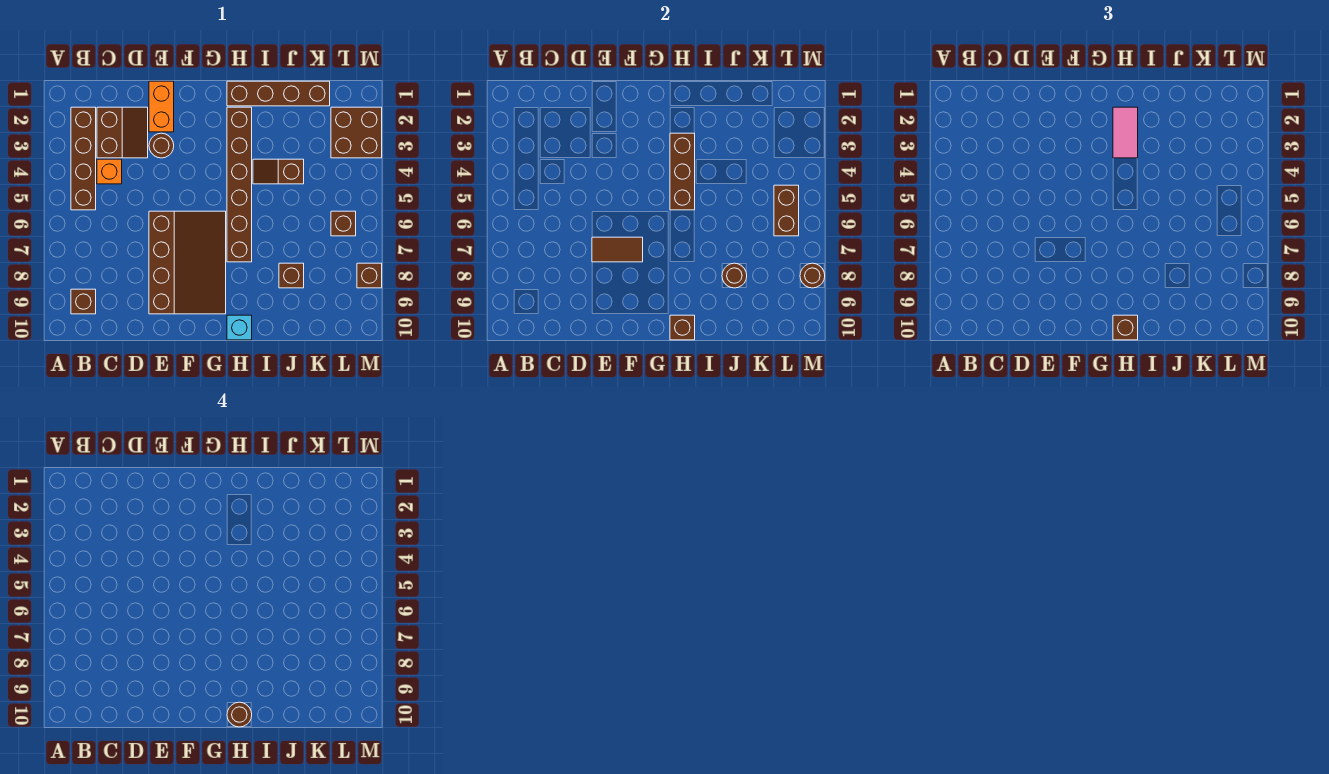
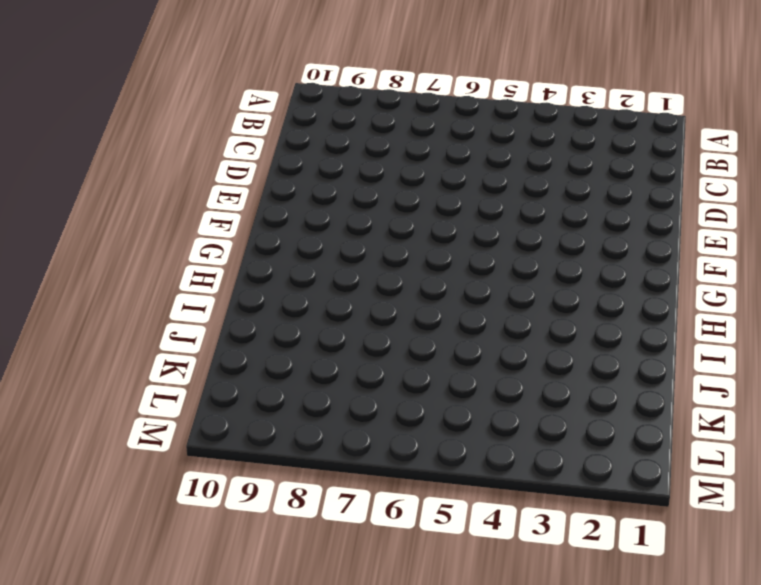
none -> brown 1x4 brick [71,107,96,210]
none -> brown 1x1 brick [71,289,96,314]
none -> brown 2x2 slope [97,107,148,158]

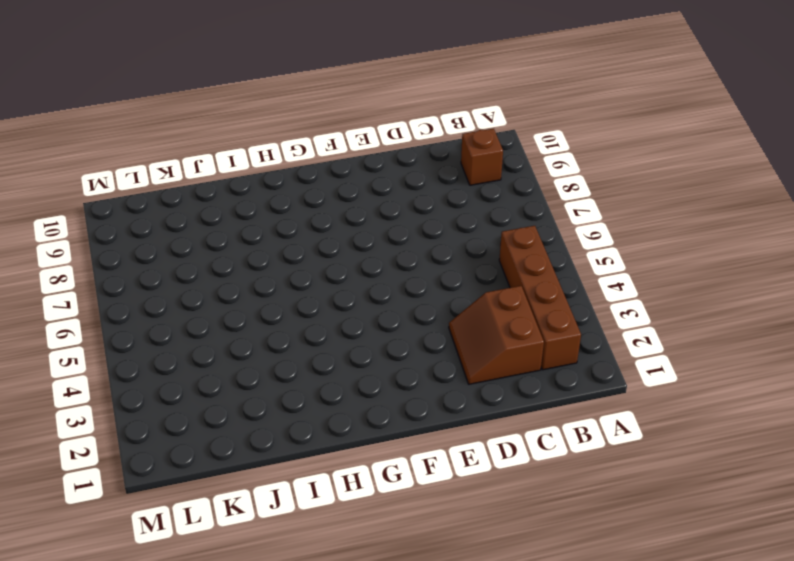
none -> orange 1x1 brick [97,159,122,184]
none -> orange 1x2 brick [149,81,174,132]
none -> brown 1x1 round brick [149,133,174,158]

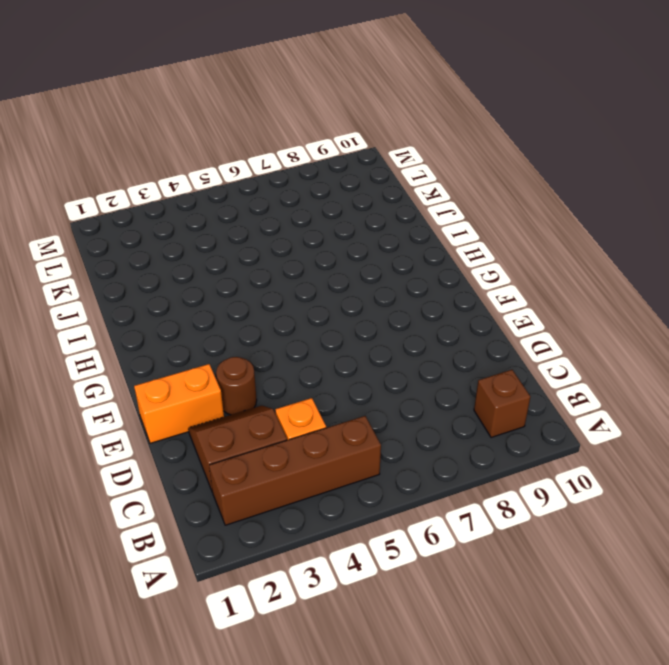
none -> brown 3x4 slope [149,211,226,314]
none -> brown 1x4 brick [227,81,330,106]
none -> brown 1x6 brick [227,107,252,262]

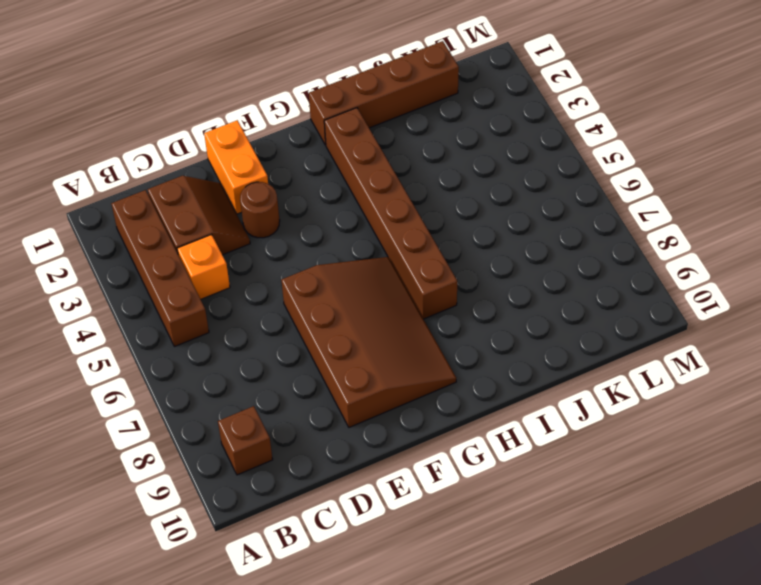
none -> cyan 1x1 brick [227,315,252,340]
none -> brown 1x2 slope [253,159,304,184]
none -> brown 1x1 brick [279,263,304,288]

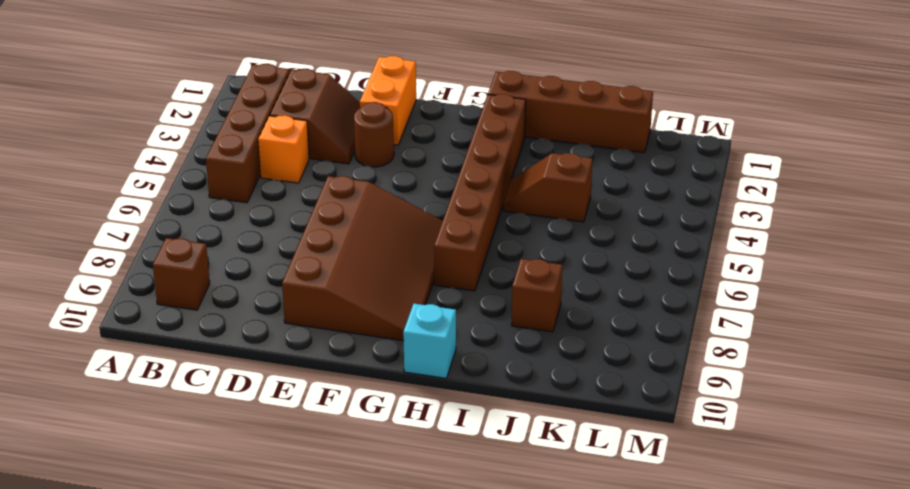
none -> brown 2x2 brick [331,107,382,158]
none -> brown 1x1 brick [331,211,356,236]
none -> brown 1x1 brick [357,263,382,288]

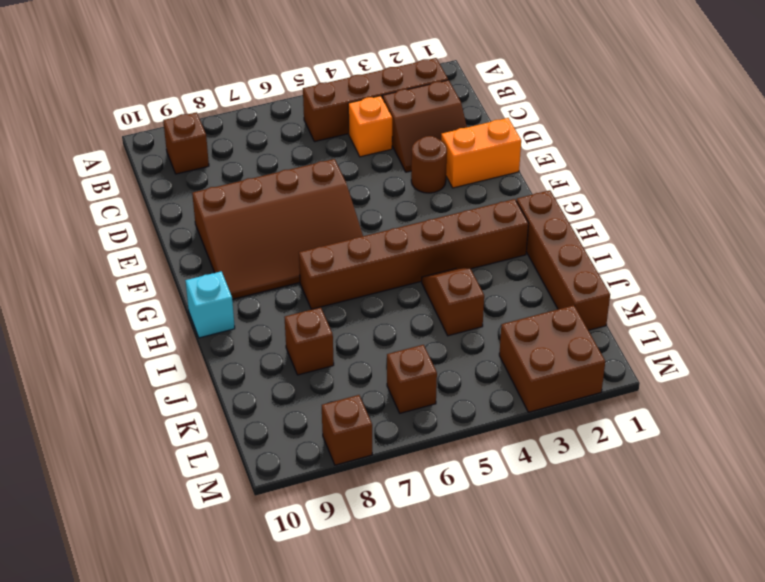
none -> brown 1x2 tile [592,237,643,262]
none -> brown 1x3 brick [670,133,695,210]
none -> brown 1x1 brick [670,315,695,340]

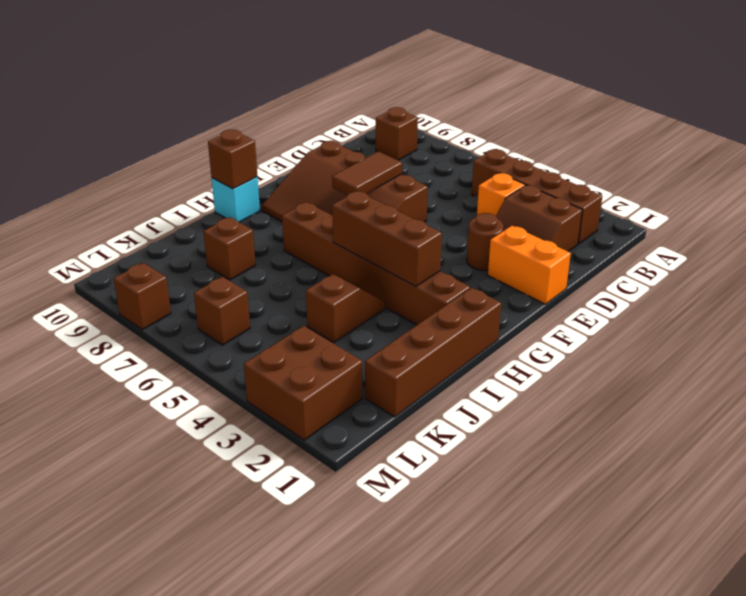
none -> brown 1x1 round brick [722,263,747,288]
none -> brown 1x2 brick [774,185,799,236]
none -> brown 1x1 round brick [800,263,825,288]

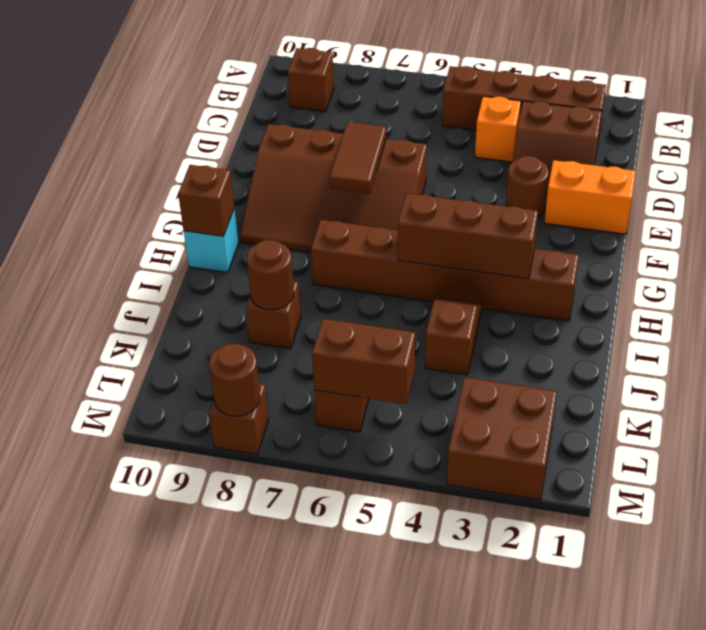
none -> brown 1x4 brick [227,81,330,106]
none -> pink 1x2 tile [1113,107,1138,158]
none -> brown 1x1 brick [1113,315,1138,340]

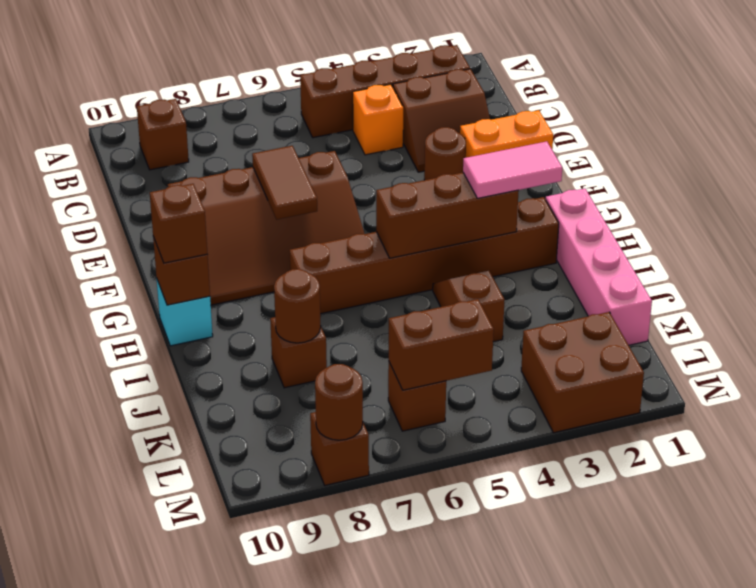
pink 1x4 brick [546,189,652,345] -> brown 1x4 brick [227,81,330,106]
none -> brown 1x1 round brick [227,702,252,727]

